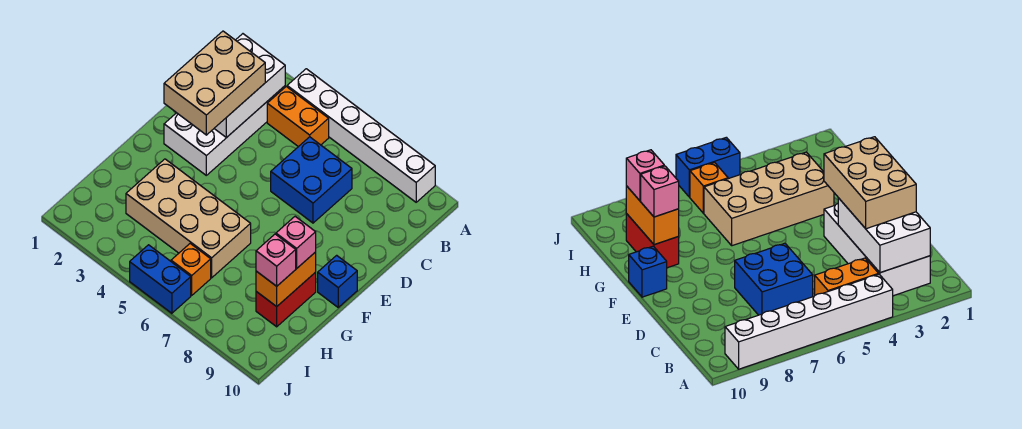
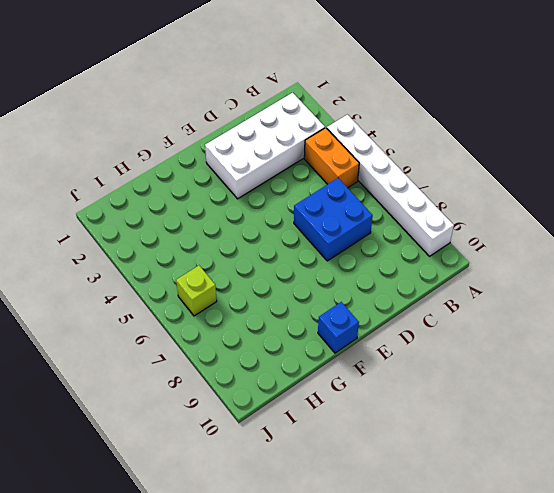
lime 1x1 brick [176,266,217,316] -> orange 1x1 brick [171,244,211,295]
none -> tan 2x4 brick [126,159,251,278]
none -> red 1x2 brick [256,272,316,327]
none -> blue 1x2 brick [130,245,191,313]

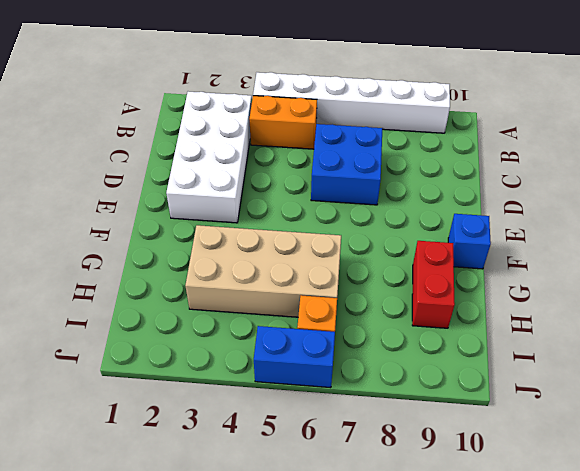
none -> white 2x3 brick [214,34,285,138]
none -> orange 1x2 brick [256,252,316,307]
none -> tan 2x3 brick [164,31,265,135]

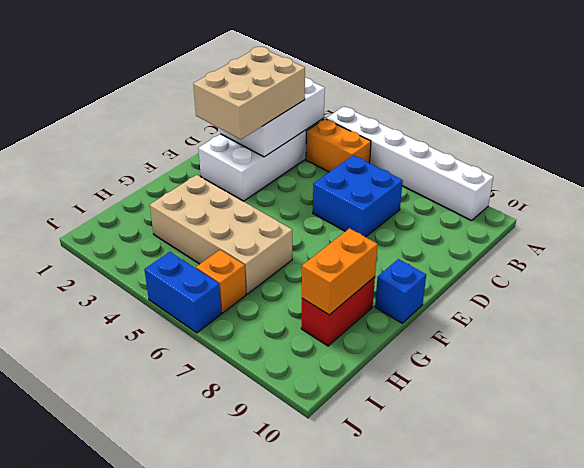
none -> pink 1x1 brick [276,217,316,269]
none -> pink 1x1 brick [256,234,296,286]

